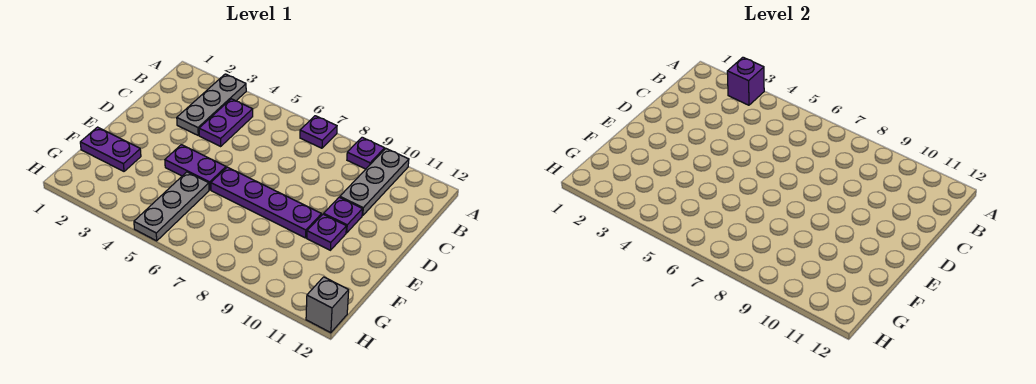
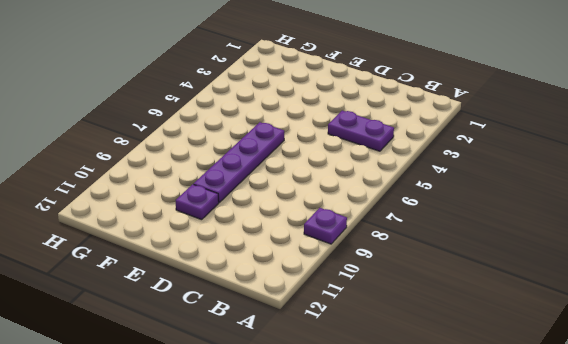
none -> grey 1x3 plate [177,74,246,135]
none -> purple 1x1 plate [300,116,337,148]
none -> grey 1x3 plate [340,149,409,216]

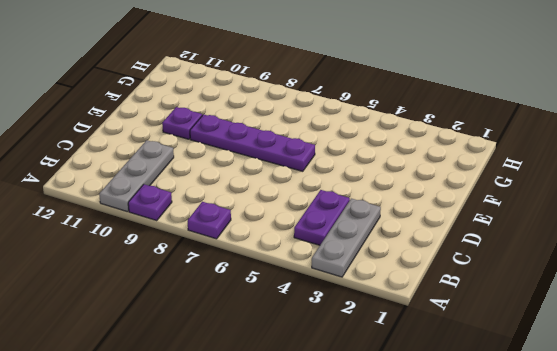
none -> purple 1x1 plate [324,197,363,233]
none -> purple 1x2 plate [165,145,226,190]
none -> purple 1x2 plate [80,127,141,171]

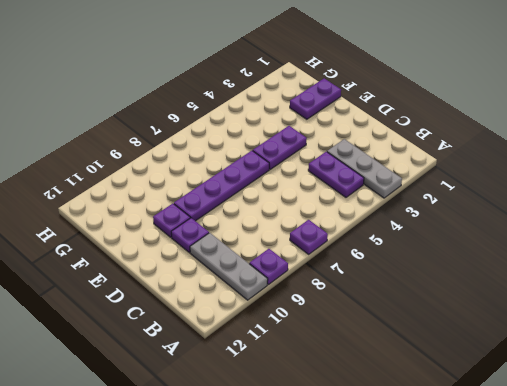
none -> grey 1x3 plate [134,172,209,241]
none -> grey 1x1 brick [306,277,349,333]
none -> purple 1x1 brick [727,57,764,105]

